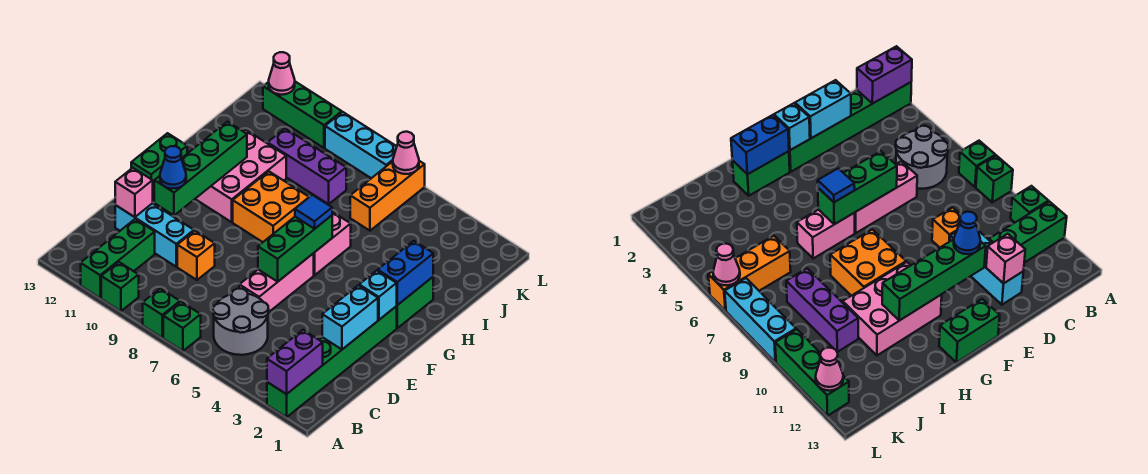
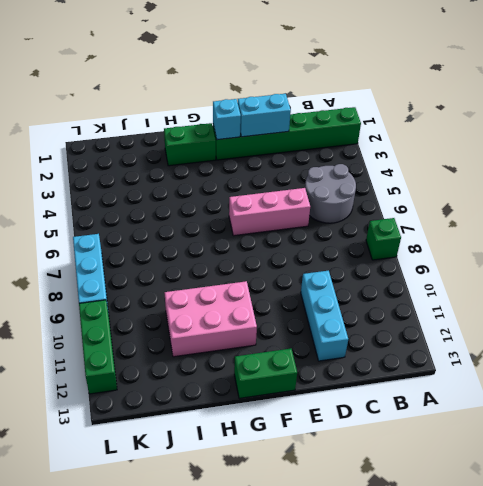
none -> green 1x1 brick [163,302,201,351]
none -> green 1x1 brick [101,262,139,311]
none -> green 1x3 brick [81,219,155,298]

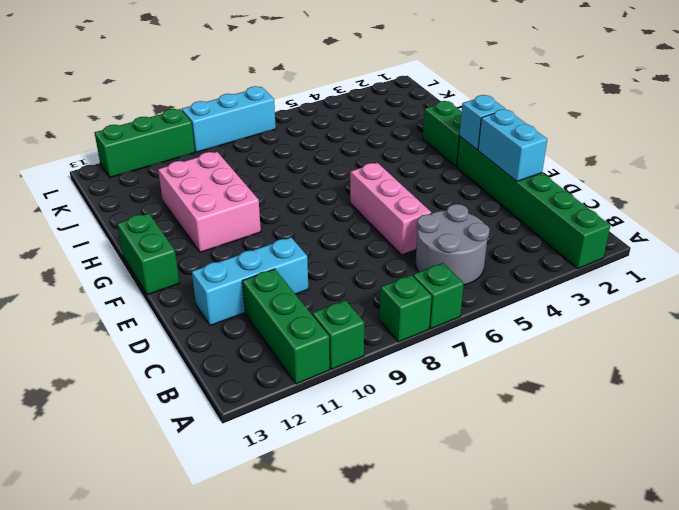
none -> orange 1x1 brick [177,231,215,280]
none -> pink 1x2 brick [314,212,351,275]
none -> orange 2x2 brick [233,171,309,242]

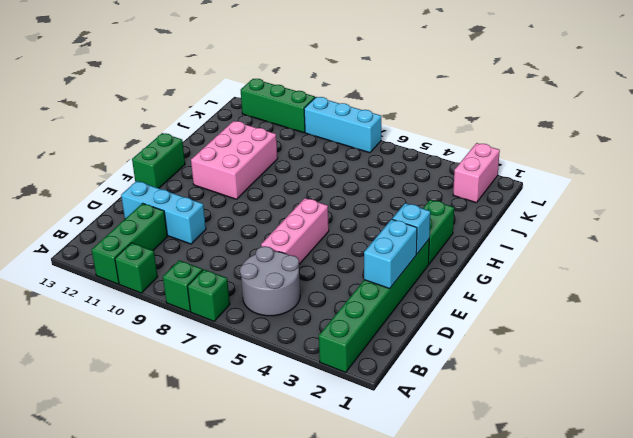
pink 1x2 brick [453,143,500,203] -> pink 1x2 brick moved to [314,212,351,275]
none -> orange 1x1 brick [177,231,215,280]
none -> orange 2x2 brick [233,171,309,242]
none -> orange 1x3 brick [350,161,425,231]

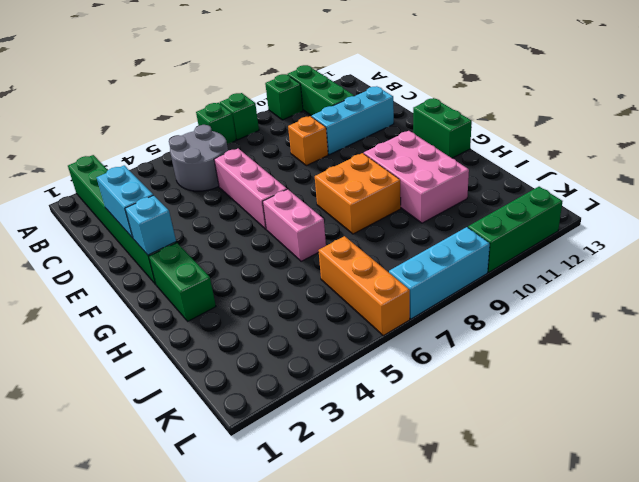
none -> purple 1x3 brick [267,129,346,204]
none -> purple 1x2 brick [267,330,323,394]
none -> pink 1x1 brick [115,168,153,217]

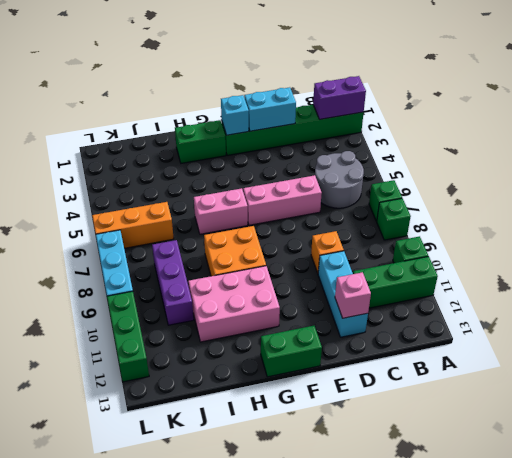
none -> green 1x3 brick [258,215,332,282]
none -> green 1x4 brick [154,122,247,215]
none -> blue 1x2 brick [378,241,433,305]

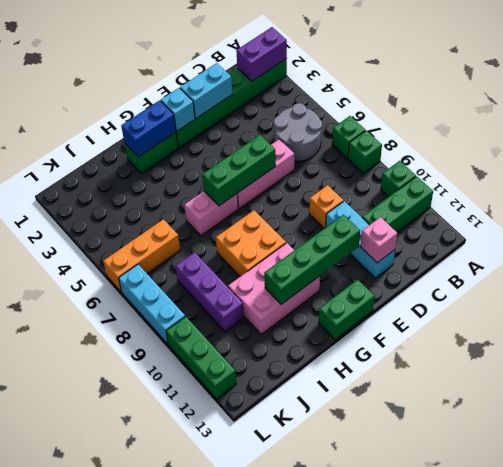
none -> pink 1x1 cone [393,132,419,174]
none -> pink 1x1 cone [269,52,295,95]
none -> blue 1x1 cone [160,146,186,188]

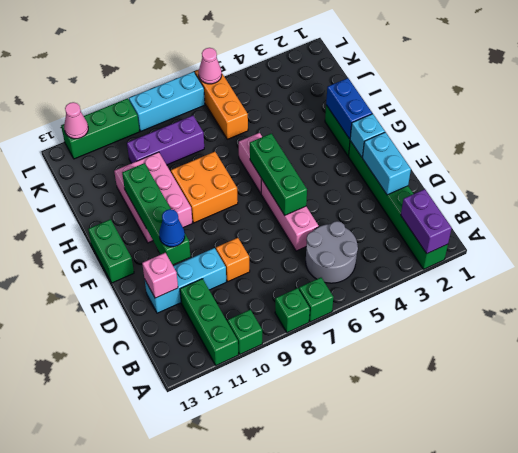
none -> blue 1x1 tile [295,195,332,229]

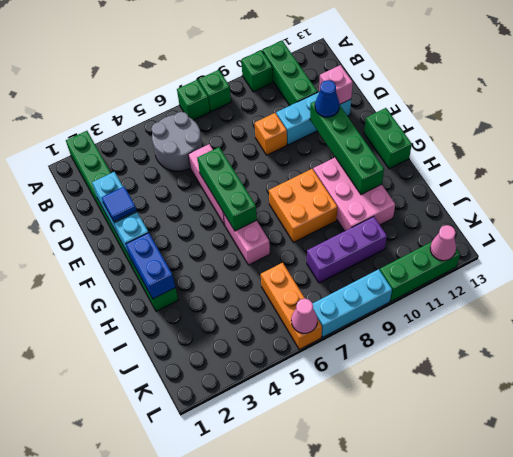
blue 1x1 tile [102,187,137,221] -> blue 1x1 tile moved to [295,195,332,229]
none -> purple 1x2 brick [267,330,323,394]

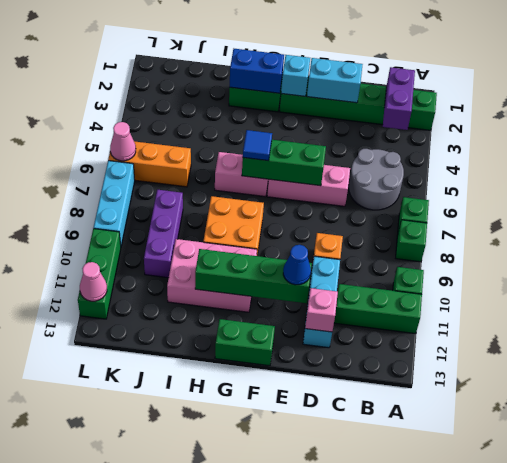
purple 1x2 brick [383,67,415,130] -> purple 1x2 brick turned to [267,330,323,394]

